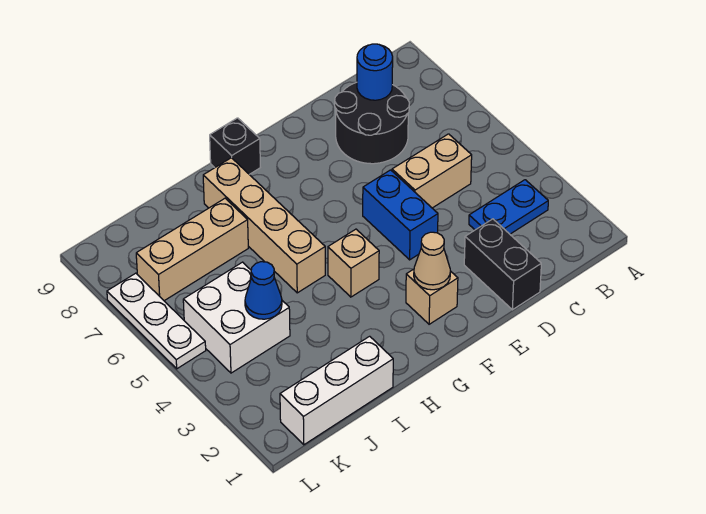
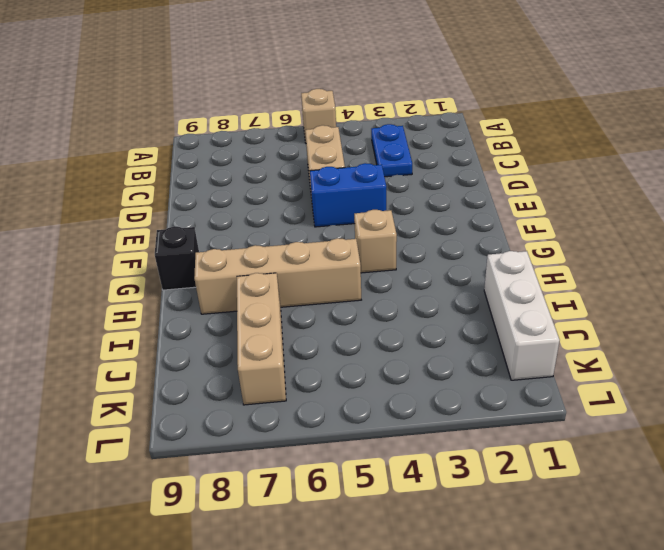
tan 1x1 brick [301,89,336,143] -> tan 1x1 brick moved to [406,269,458,324]
none -> black 2x2 round brick [335,82,409,164]
none -> black 1x2 brick [464,219,541,310]
none -> white 2x2 brick [183,262,290,373]

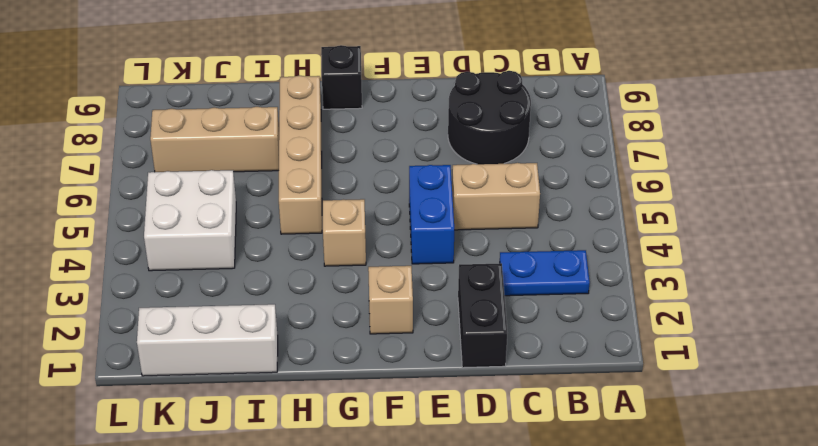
none -> white 1x3 plate [107,273,206,369]
none -> blue 1x1 round brick [357,44,393,100]
none -> tan 1x1 cone [414,232,450,290]

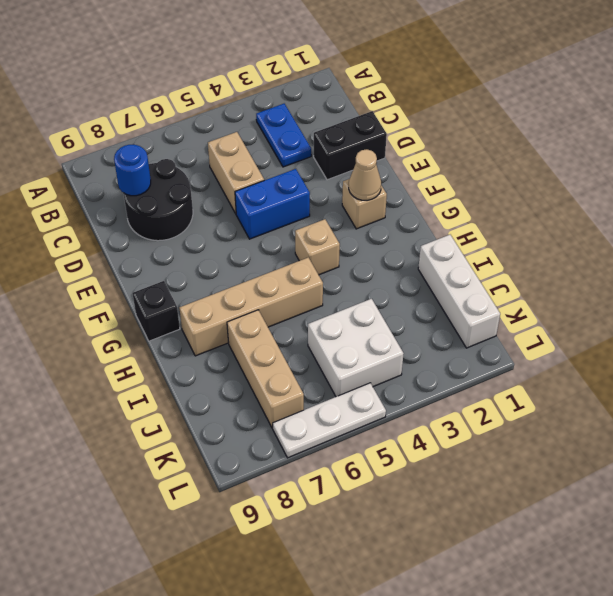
none -> blue 1x1 cone [245,262,282,319]

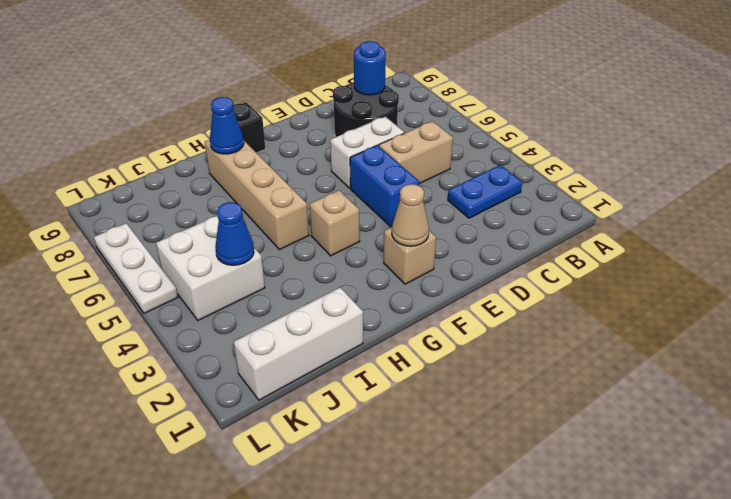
white 1x2 brick [330,116,404,188] -> none
blue 1x1 cone [210,97,244,154] -> none
none -> black 1x2 brick [464,219,541,310]
none -> tan 1x3 brick [136,198,248,301]

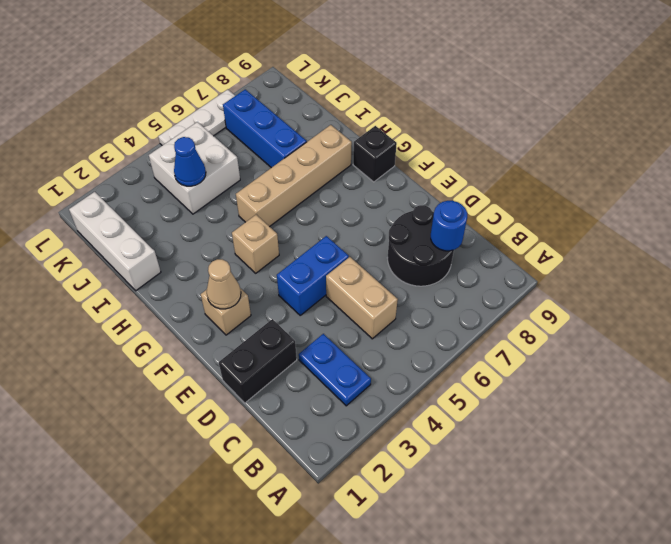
blue 1x3 brick [223,89,307,168] -> tan 1x3 brick [136,198,248,301]

